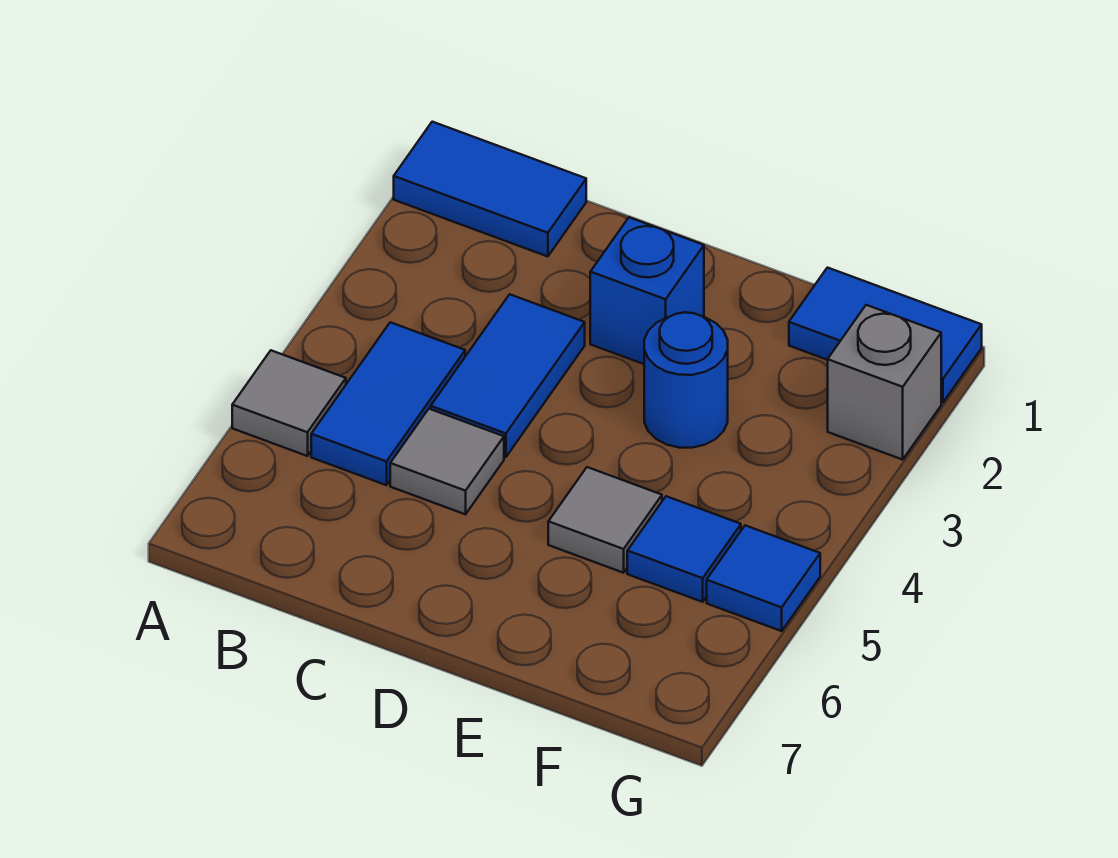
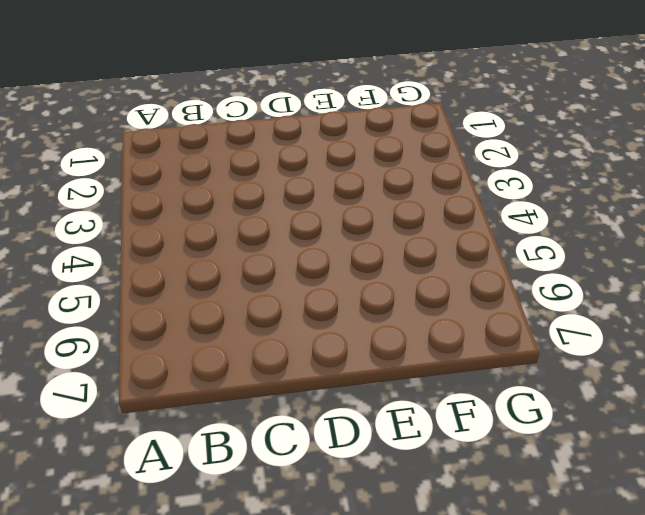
none -> blue 1x2 tile [394,122,586,257]
none -> grey 1x1 tile [232,350,346,456]
none -> blue 1x2 tile [311,322,465,485]

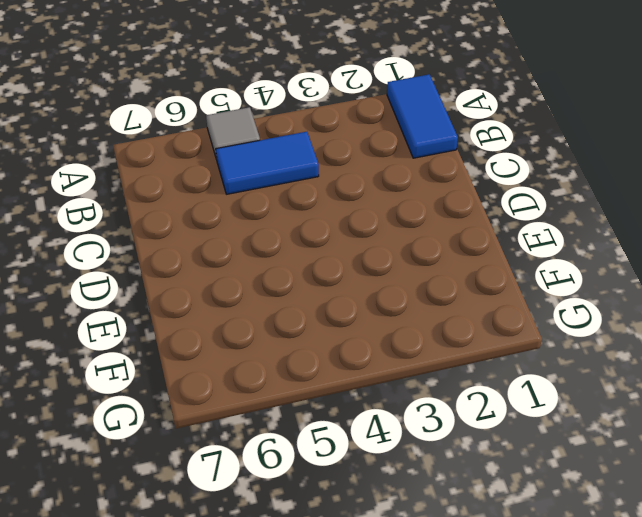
none -> blue 1x2 tile [431,294,585,457]
none -> grey 1x1 tile [390,409,504,514]
none -> blue 1x1 brick [590,217,704,364]

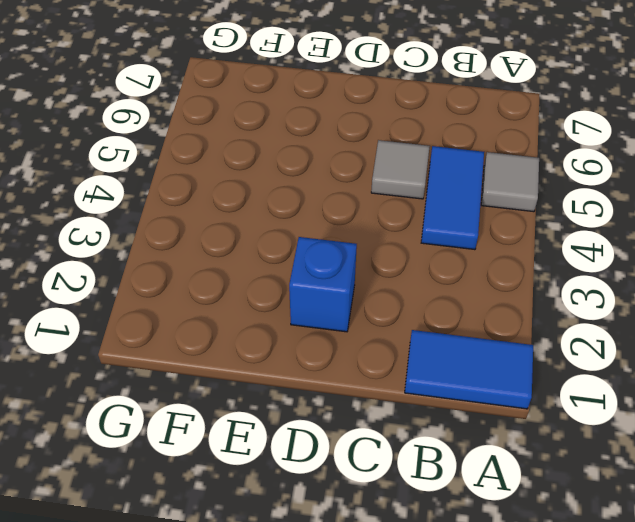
none -> blue 1x2 tile [431,294,585,457]
none -> blue 1x1 round brick [644,312,728,448]
none -> grey 1x1 tile [548,467,662,573]

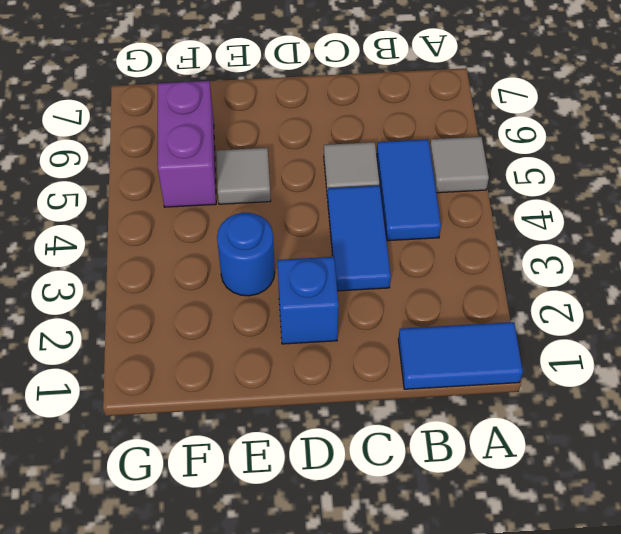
purple 1x2 brick [158,81,216,207] -> blue 1x1 tile [627,496,741,602]
none -> blue 1x2 tile [789,268,982,402]
none -> grey 1x1 brick [828,305,941,460]
none -> blue 1x1 tile [707,525,820,631]

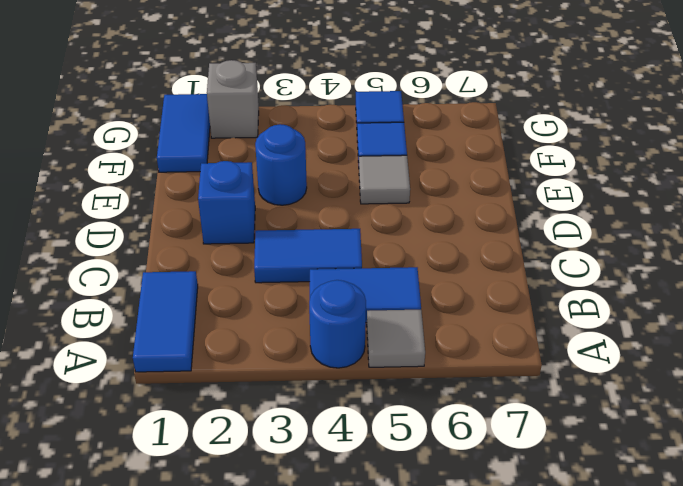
blue 1x1 round brick [309,280,366,368] -> none
none -> grey 1x1 tile [390,409,504,514]

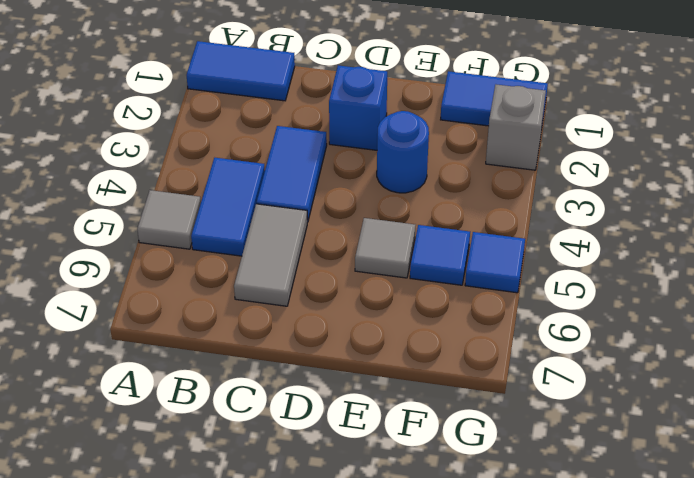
grey 1x2 tile [234,204,307,306] -> grey 1x1 tile [390,409,504,514]

